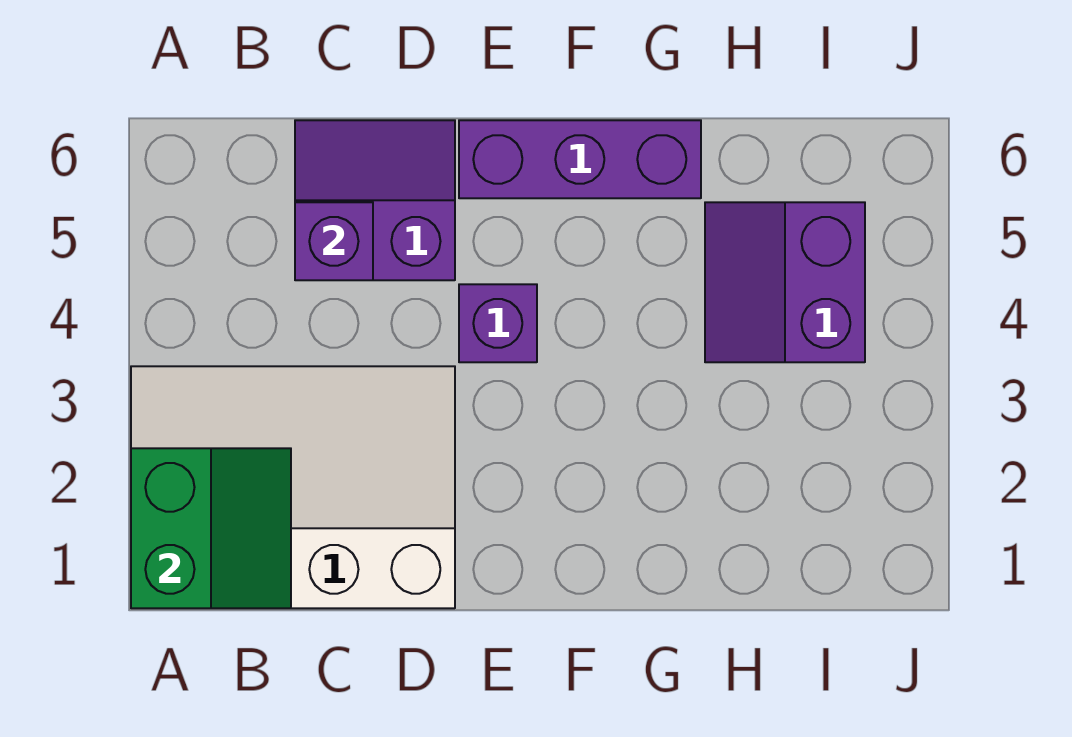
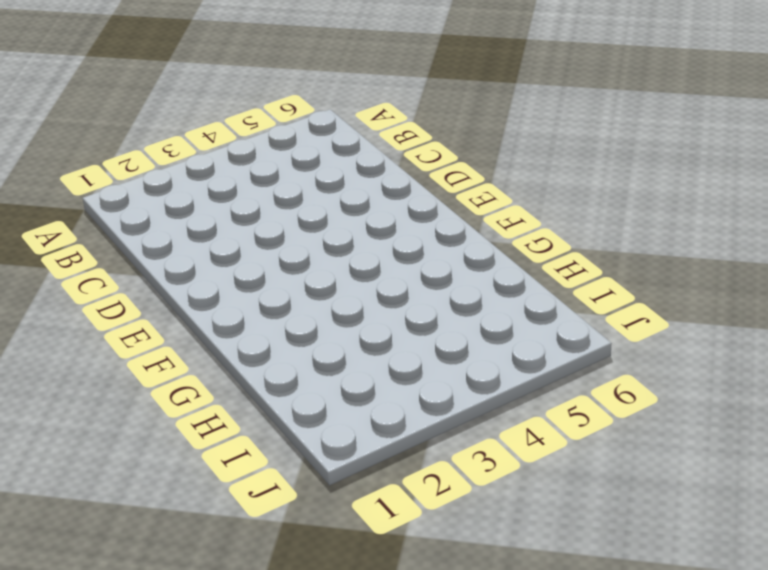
none -> white 3x4 slope [131,366,455,608]
none -> purple 2x2 slope [295,120,455,280]

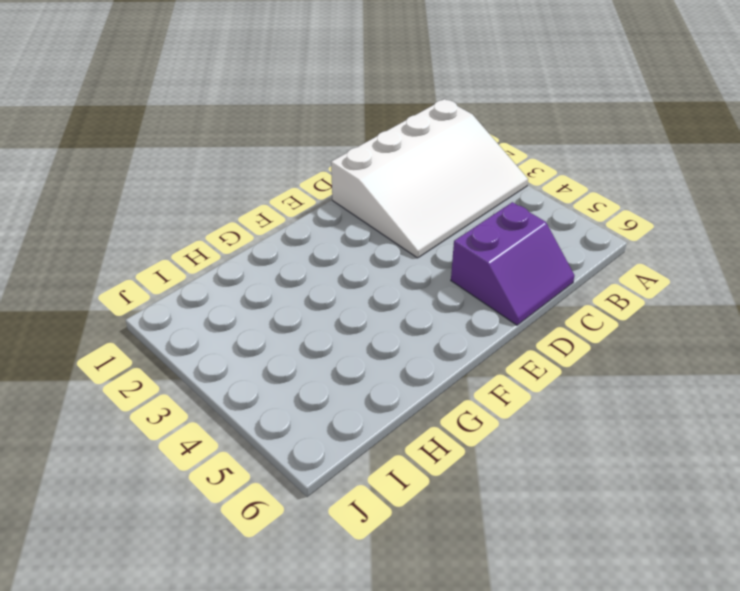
none -> purple 1x1 brick [459,284,537,362]
none -> purple 1x3 brick [459,120,701,198]

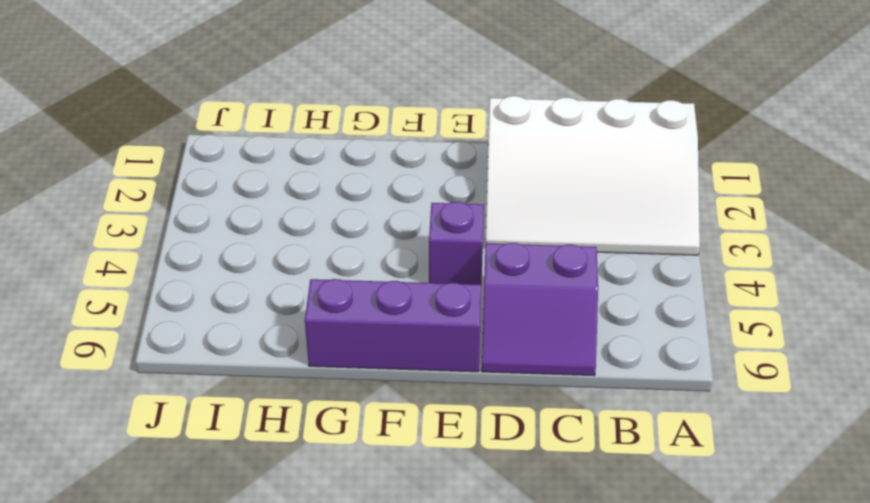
none -> purple 2x2 slope [705,202,865,362]
none -> green 2x2 slope [131,448,291,608]

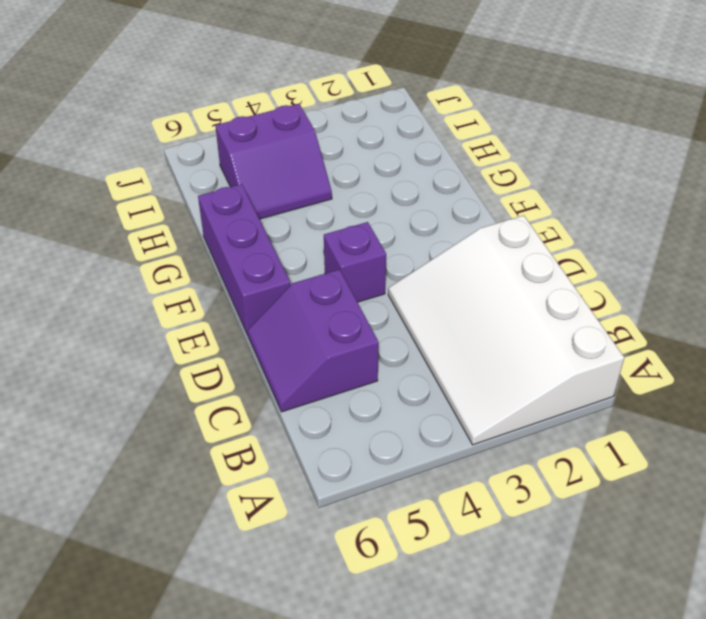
none -> green 2x2 slope [131,448,291,608]
none -> purple 1x1 brick [295,202,373,280]

